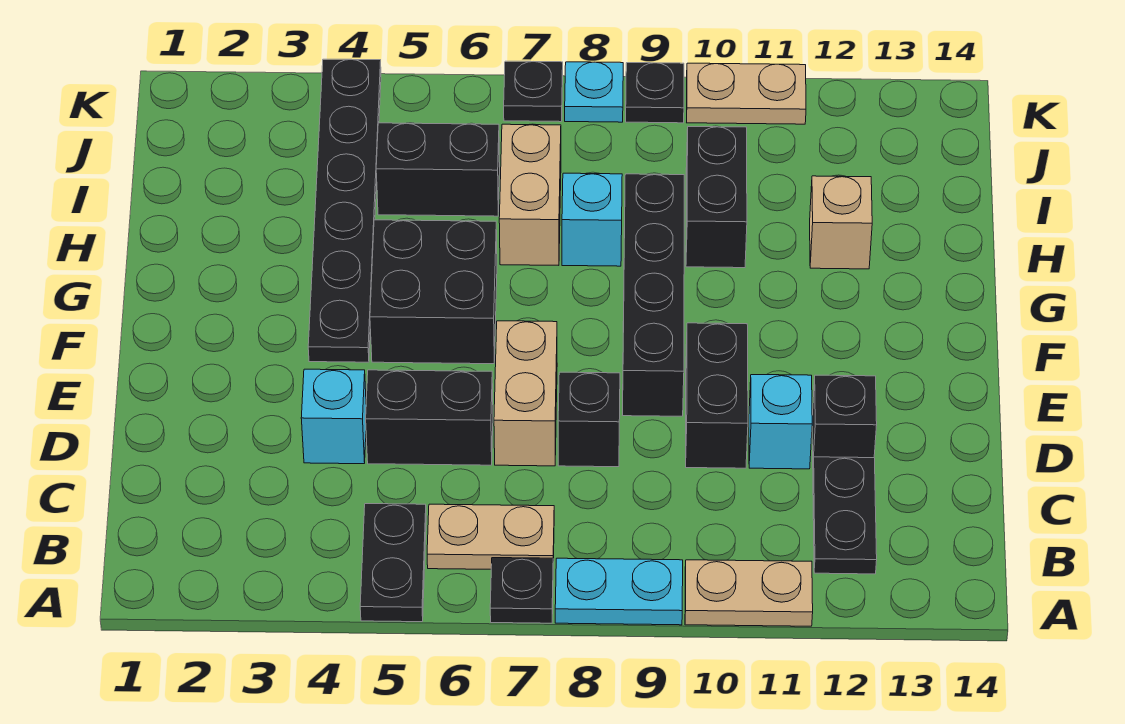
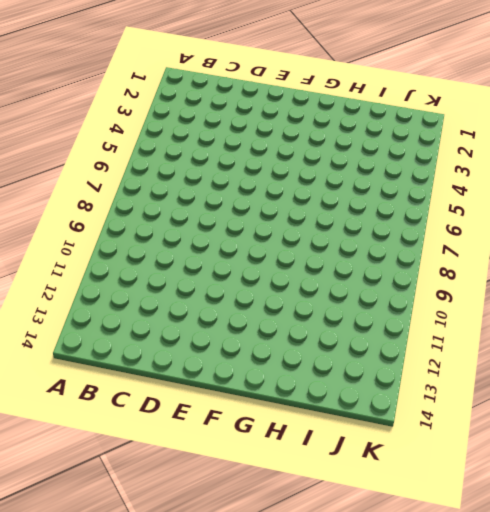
none -> black 1x2 plate [360,504,426,622]
none -> black 1x1 plate [490,558,553,623]
none -> cyan 1x2 plate [555,558,683,625]

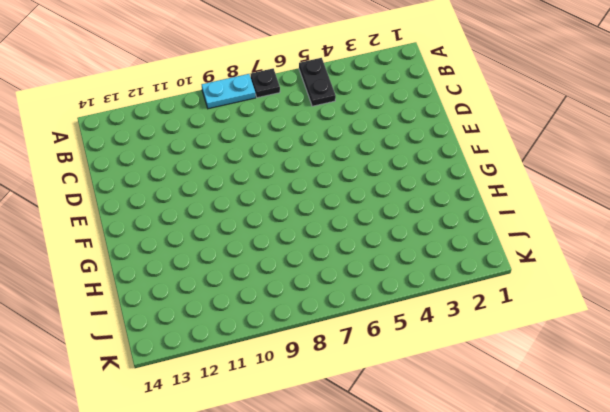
none -> tan 1x2 plate [685,560,813,626]
none -> tan 1x2 plate [427,504,554,569]
none -> black 1x2 plate [813,457,877,574]

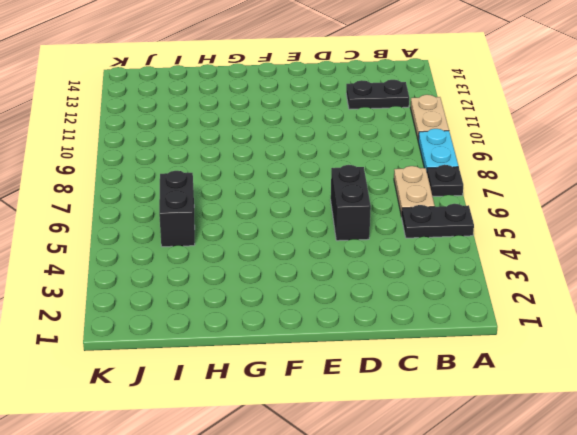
none -> cyan 1x1 brick [301,369,366,464]
none -> tan 1x2 brick [494,321,557,466]
none -> black 1x1 brick [558,372,620,467]

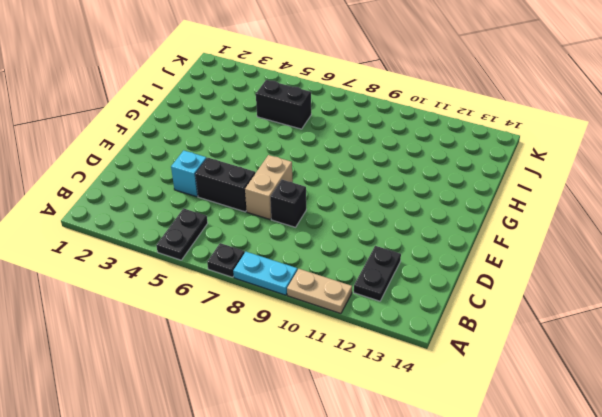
none -> tan 1x2 plate [427,504,554,569]
none -> black 1x2 brick [686,323,748,468]
none -> cyan 1x1 brick [749,375,812,469]

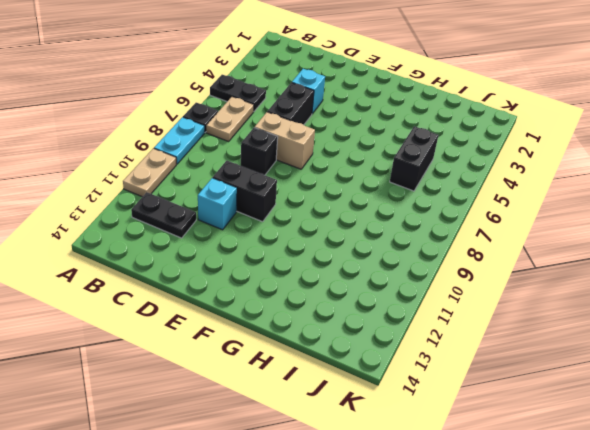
none -> black 1x1 brick [812,375,877,460]
none -> black 1x4 brick [623,174,684,416]
none -> black 1x6 plate [308,59,381,362]

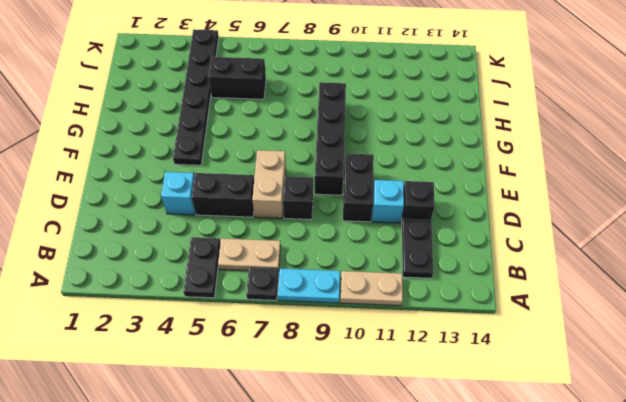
none -> black 2x2 brick [370,220,497,364]
none -> tan 1x2 brick [499,124,561,265]
none -> cyan 1x1 brick [562,173,622,266]

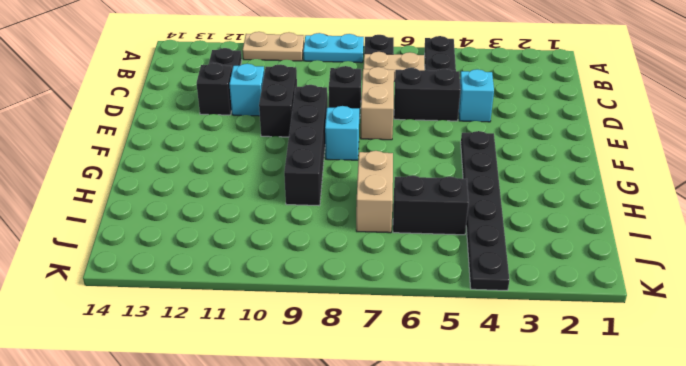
cyan 1x1 brick [325,106,359,160] -> cyan 1x1 brick moved to [562,173,622,266]
none -> black 2x2 brick [370,220,497,364]
none -> black 1x2 brick [686,127,747,268]
none -> tan 1x1 brick [810,176,872,269]

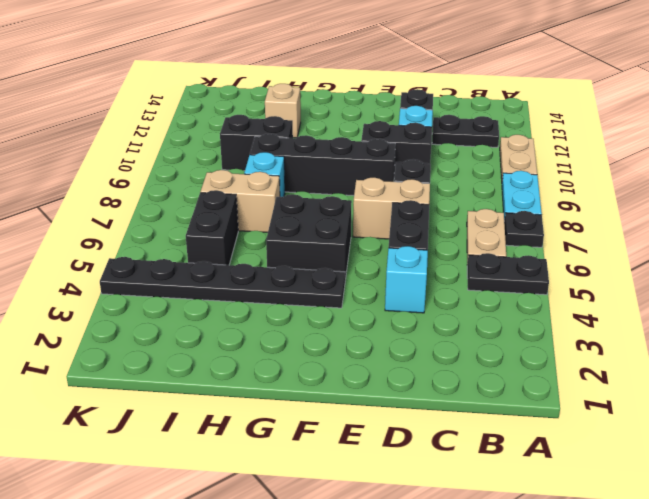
none -> black 1x1 plate [504,61,563,122]
none -> cyan 1x1 plate [565,62,623,122]
none -> black 1x1 plate [626,63,684,123]

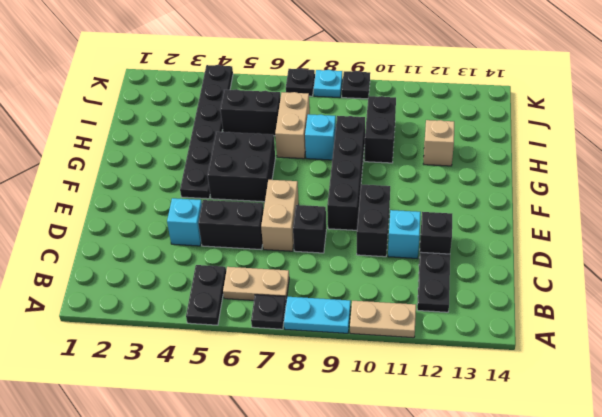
none -> tan 1x2 plate [687,63,806,124]

